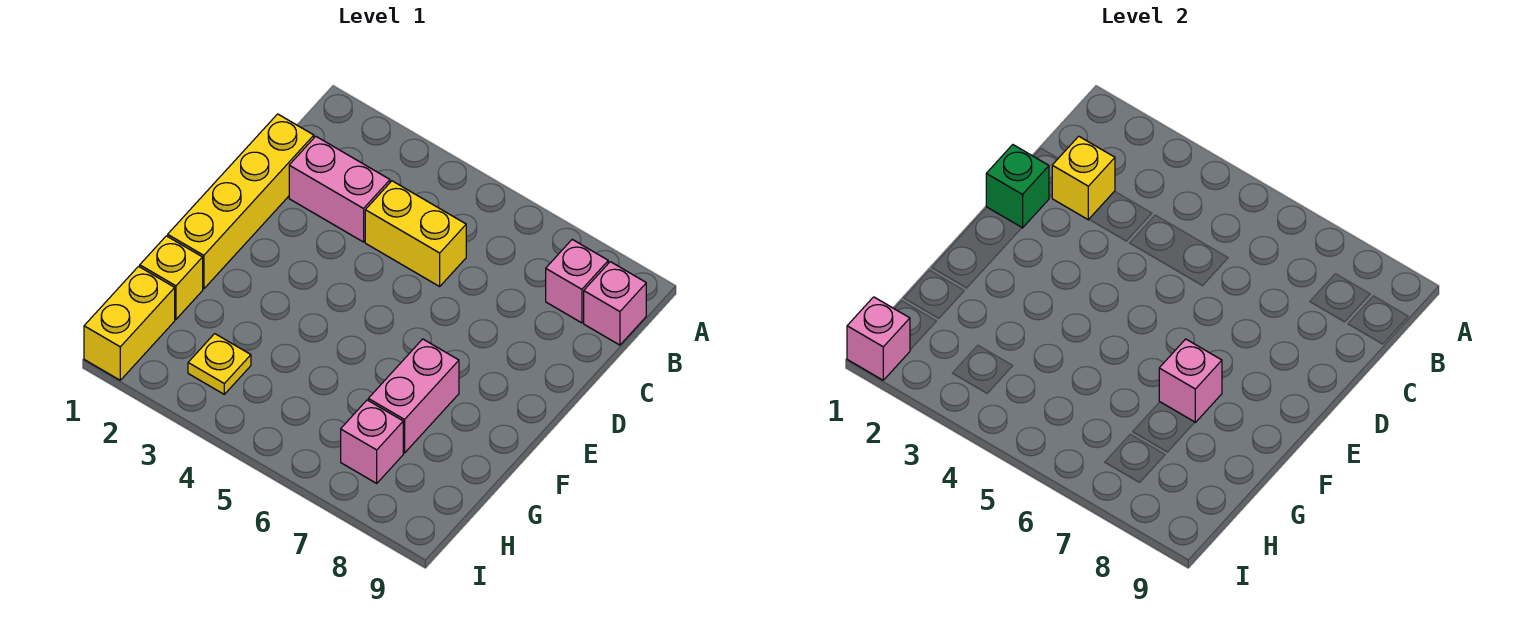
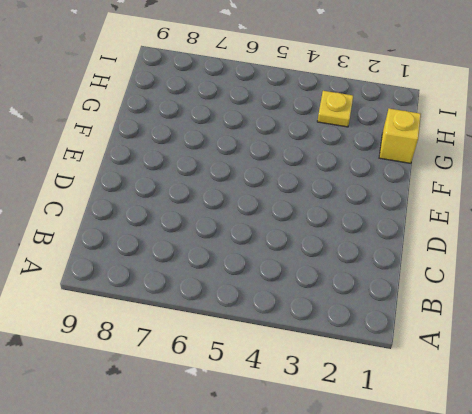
none -> pink 1x1 brick [546,239,608,323]
none -> pink 1x1 brick [584,262,646,345]
none -> yellow 1x4 brick [168,114,314,289]

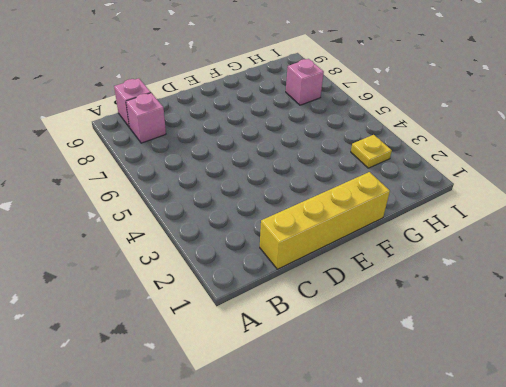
none -> pink 1x2 brick [289,136,390,242]
none -> yellow 1x2 brick [365,181,466,286]
none -> pink 1x2 brick [368,339,459,453]

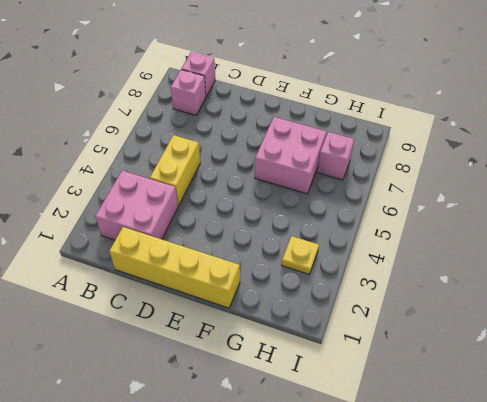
pink 2x2 brick [95,171,178,240] -> pink 1x2 brick [289,136,390,242]
pink 2x2 brick [255,117,326,194] -> pink 1x2 brick [368,339,459,453]
none -> yellow 1x1 brick [140,236,203,319]
none -> yellow 1x2 brick [84,267,175,380]
none -> yellow 1x1 brick [1052,136,1115,220]

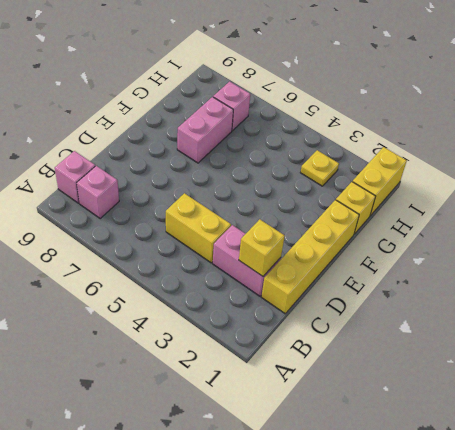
none -> green 1x1 brick [986,145,1049,228]
none -> pink 1x1 brick [1159,339,1222,422]
none -> pink 1x1 brick [847,297,910,380]

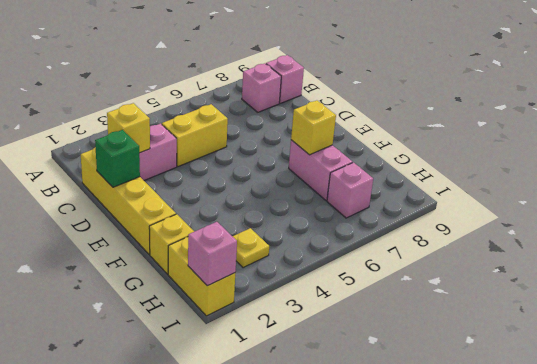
yellow 1x1 brick [291,100,336,155] -> pink 1x1 brick [1159,339,1222,422]

